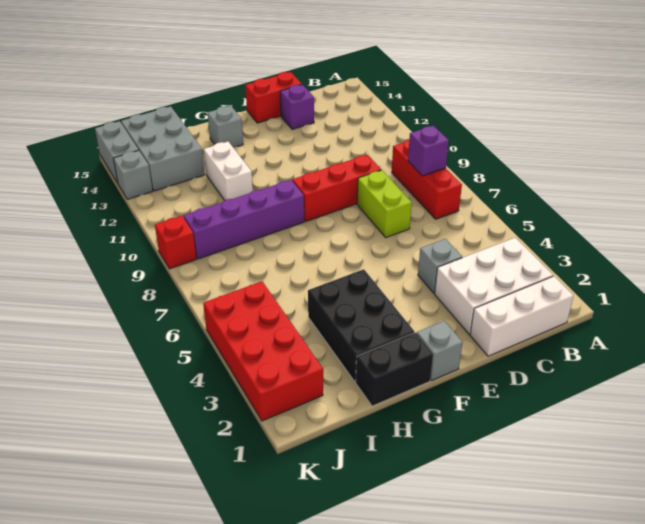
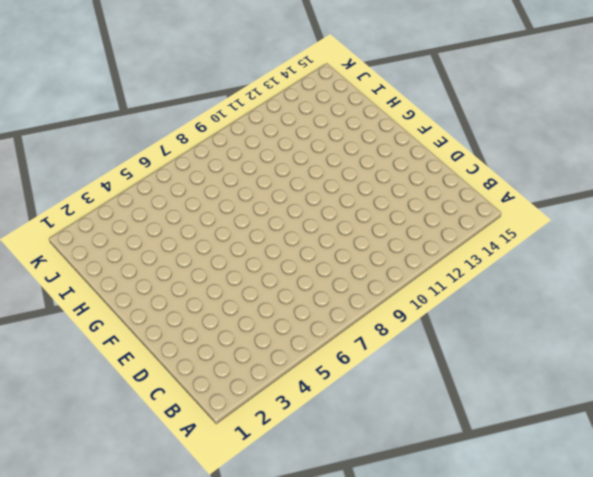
none -> white 1x3 brick [470,276,573,356]
none -> white 2x3 brick [435,238,553,334]
none -> red 1x3 brick [392,140,462,219]

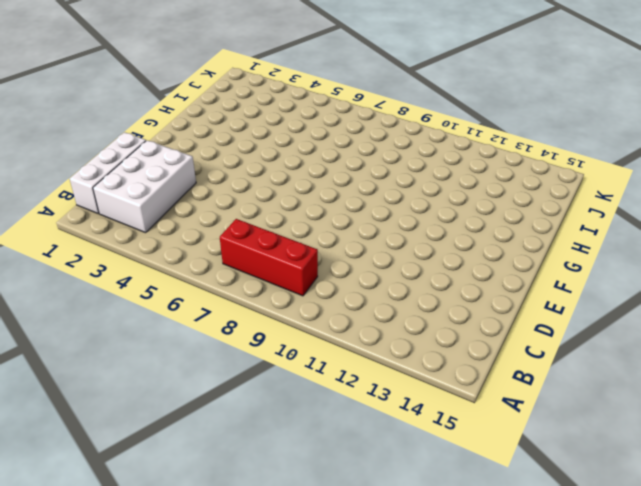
none -> grey 1x1 brick [418,239,462,293]
none -> lime 1x2 brick [357,170,412,237]
none -> red 1x3 brick [292,155,381,221]

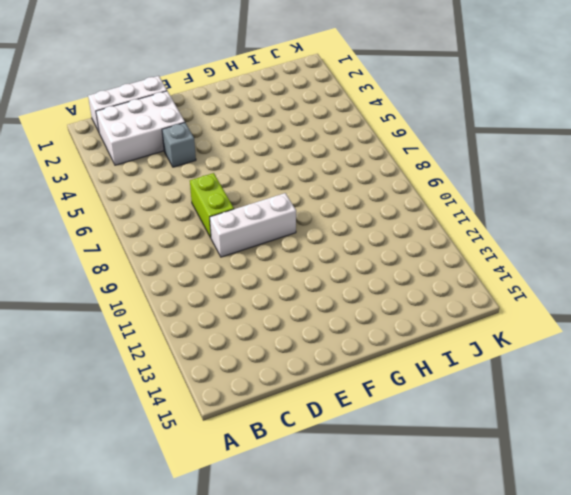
white 1x3 brick [210,193,296,257] -> red 1x3 brick [292,155,381,221]
none -> red 1x3 brick [392,140,462,219]
none -> purple 1x1 brick [280,85,314,129]
none -> red 1x2 brick [245,72,302,123]

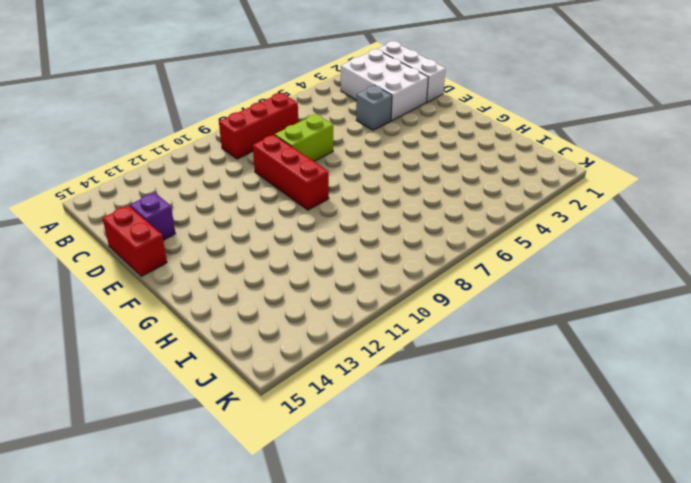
none -> grey 1x1 brick [417,321,463,380]
none -> black 1x2 brick [356,333,433,406]
none -> black 2x3 brick [308,269,414,382]

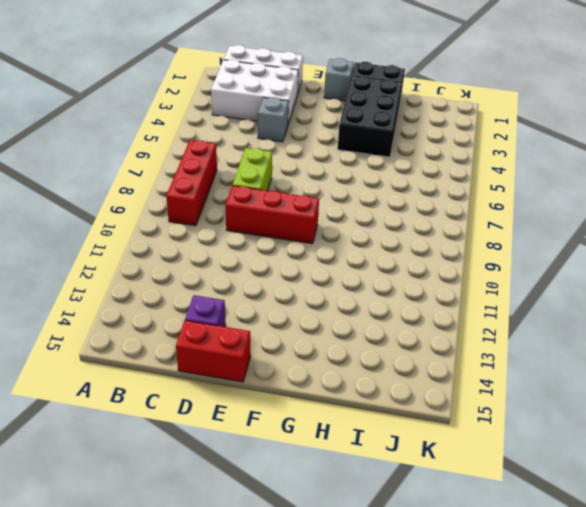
none -> purple 1x4 brick [183,180,304,259]
none -> grey 1x1 brick [208,106,243,147]
none -> white 1x2 brick [204,142,253,200]

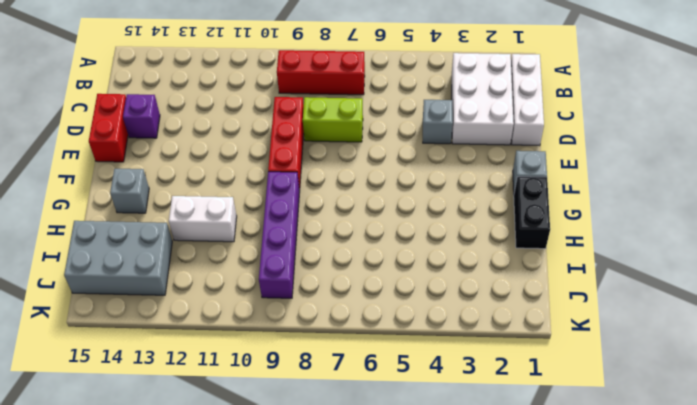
none -> black 2x3 brick [308,269,414,382]
none -> red 2x4 brick [203,281,323,421]
none -> red 1x1 brick [155,216,196,269]

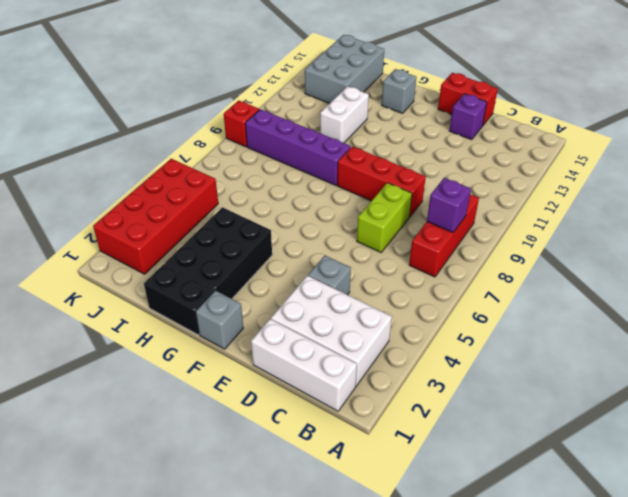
none -> grey 1x1 brick [113,150,153,199]
none -> grey 1x2 brick [95,121,138,183]

